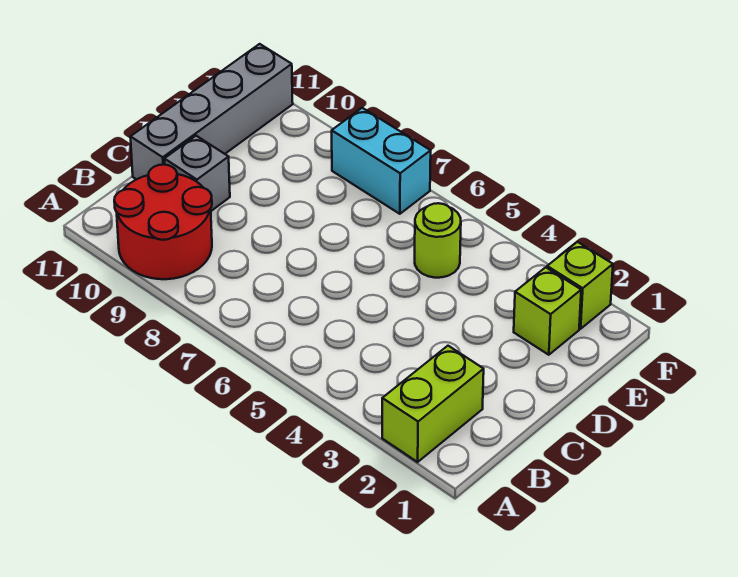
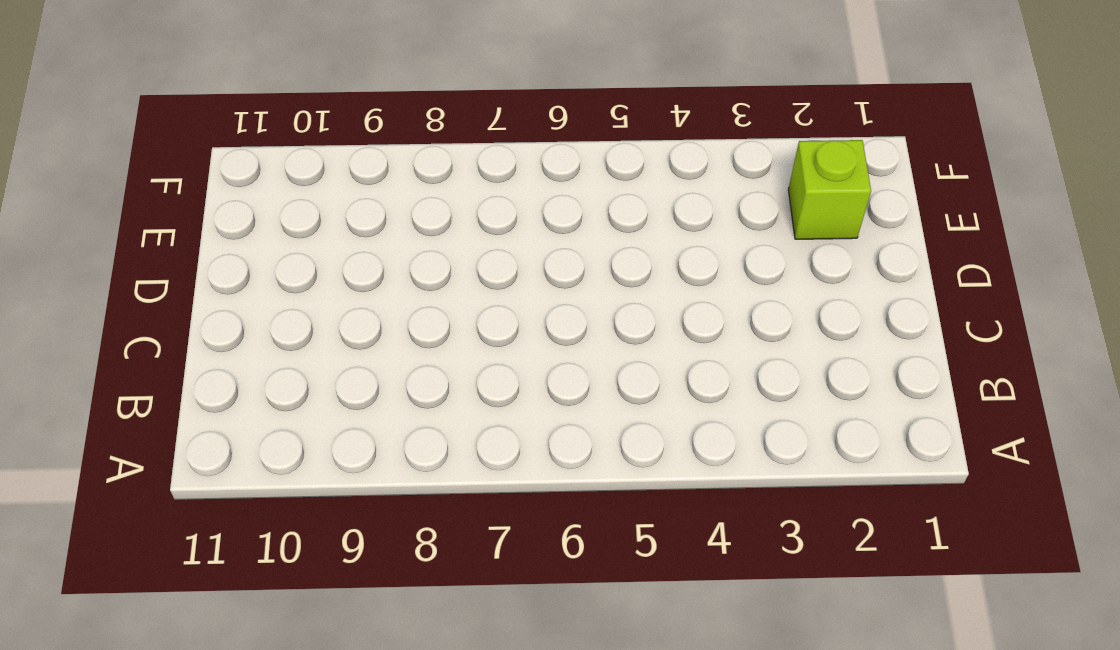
none -> lime 1x2 brick [382,346,484,462]
none -> red 2x2 round brick [114,165,212,279]

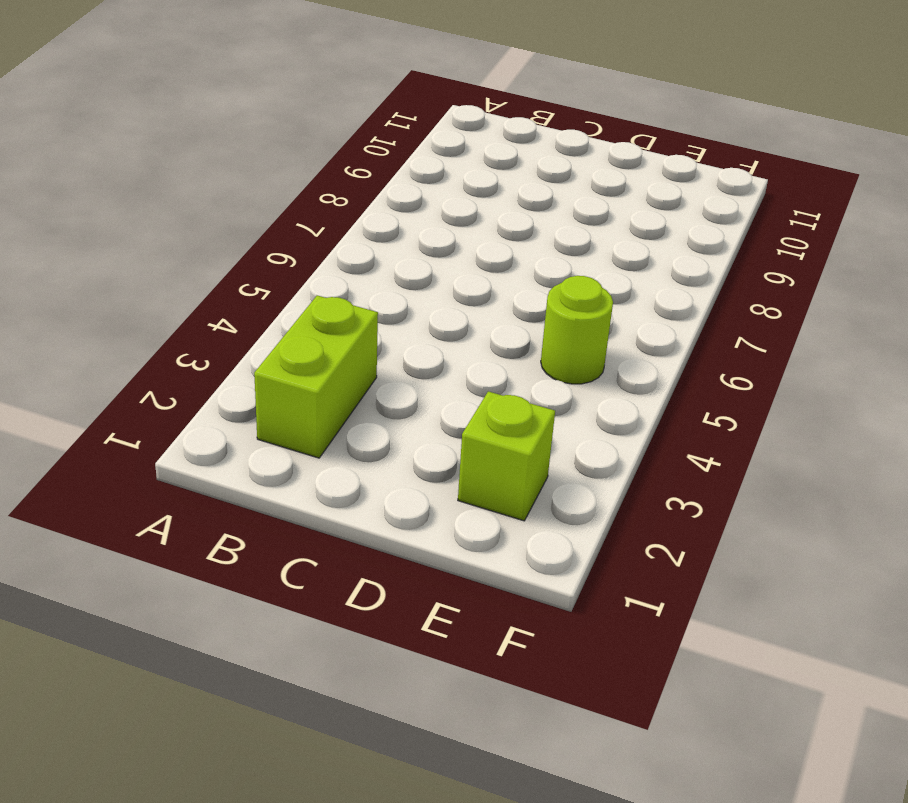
lime 1x2 brick [254,295,378,458] -> lime 1x2 brick turned to [382,346,484,462]
none -> red 2x2 round brick [114,165,212,279]
none -> grey 1x1 brick [164,136,230,211]

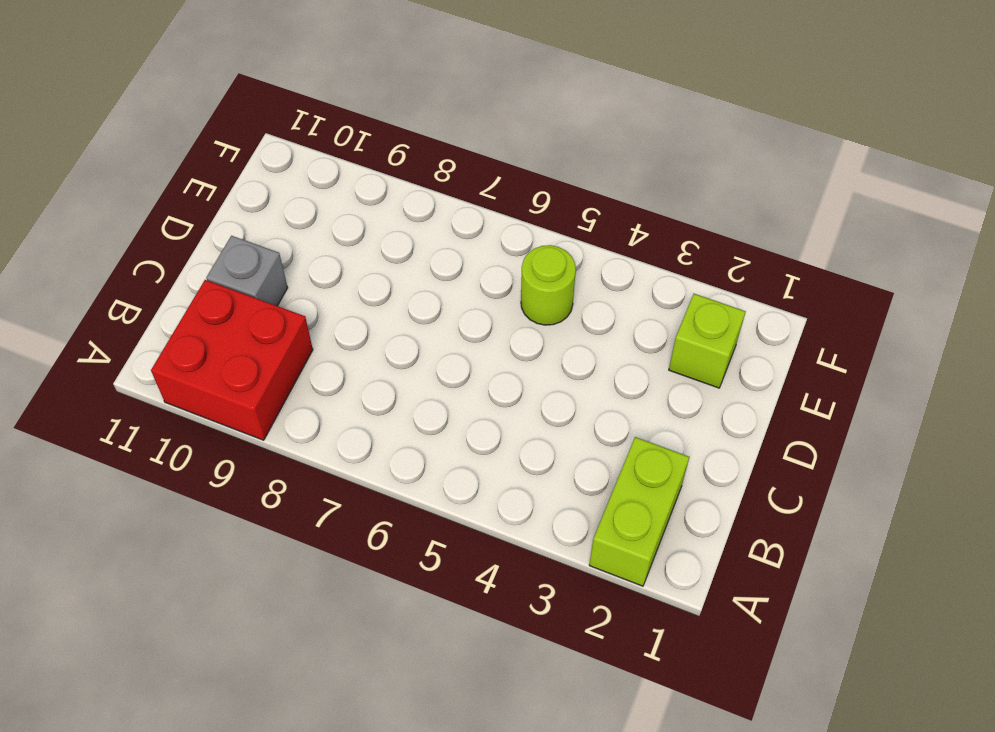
red 2x2 brick [151,280,313,440] -> red 2x2 round brick [114,165,212,279]
none -> grey 1x4 brick [131,44,293,180]
none -> lime 1x1 brick [547,242,613,329]

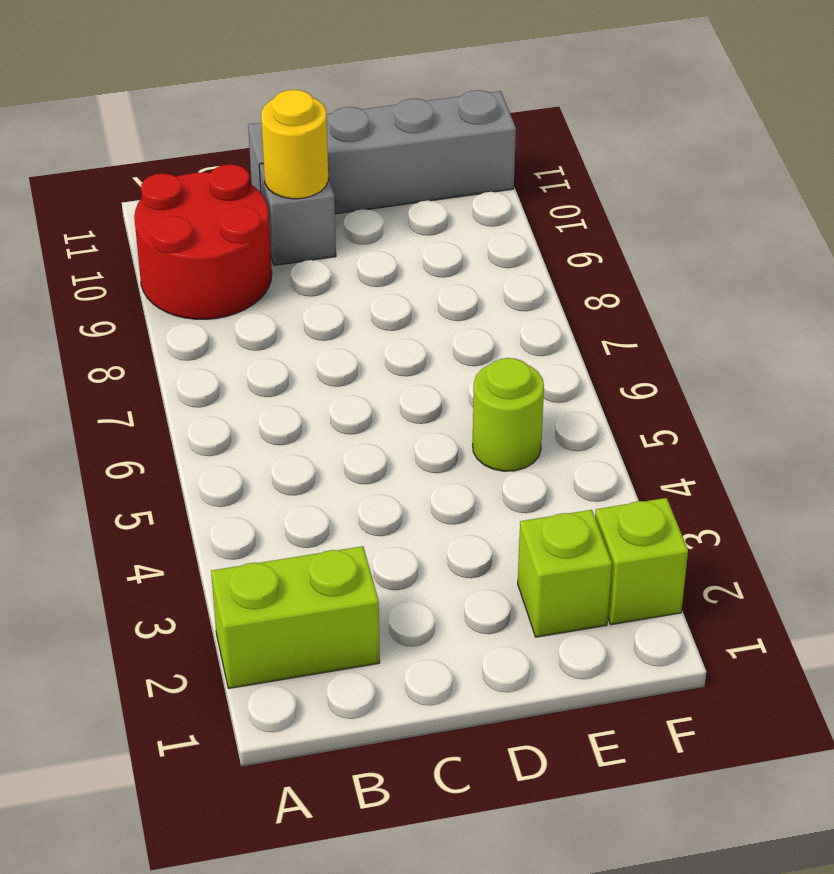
yellow 1x1 round brick [261,90,328,199] -> none
none -> cyan 1x2 brick [332,108,431,214]

